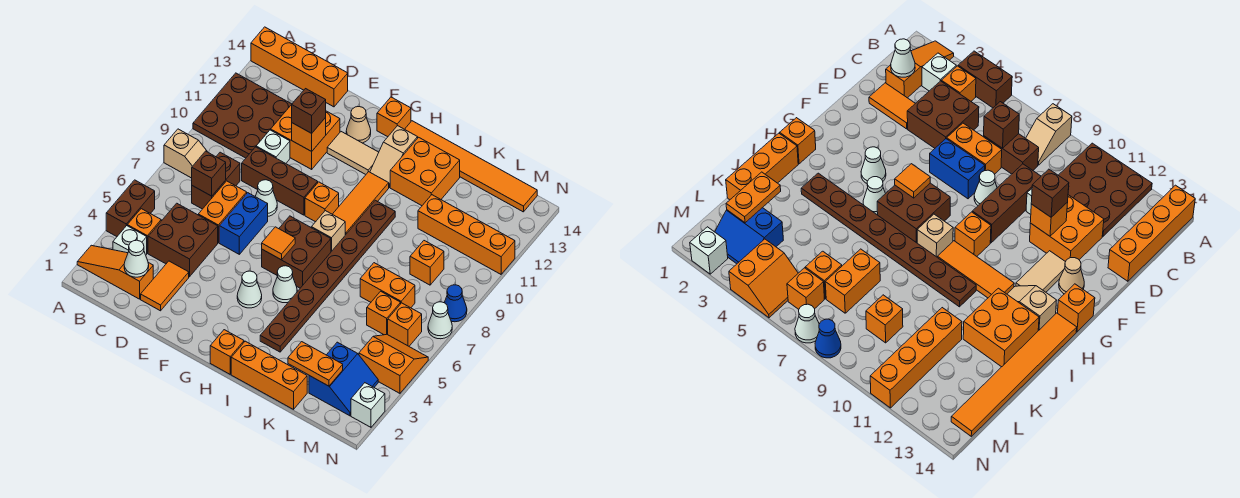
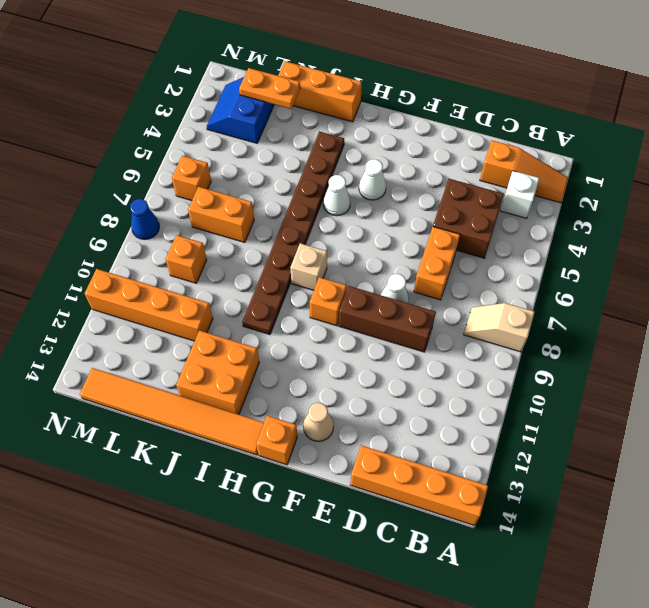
none -> brown 1x2 brick [106,180,155,237]
none -> brown 3x3 plate [193,73,292,158]
none -> orange 1x1 brick [127,209,161,253]
none -> brown 1x2 brick [192,152,240,209]

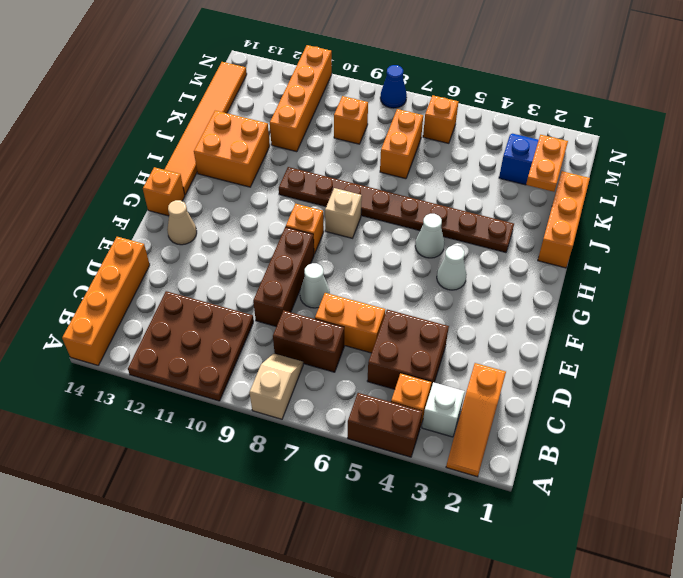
none -> orange 1x2 tile [141,261,189,311]
none -> white 1x1 brick [256,130,290,163]
none -> orange 2x2 brick [271,103,340,169]
none -> blue 1x2 brick [219,193,268,254]

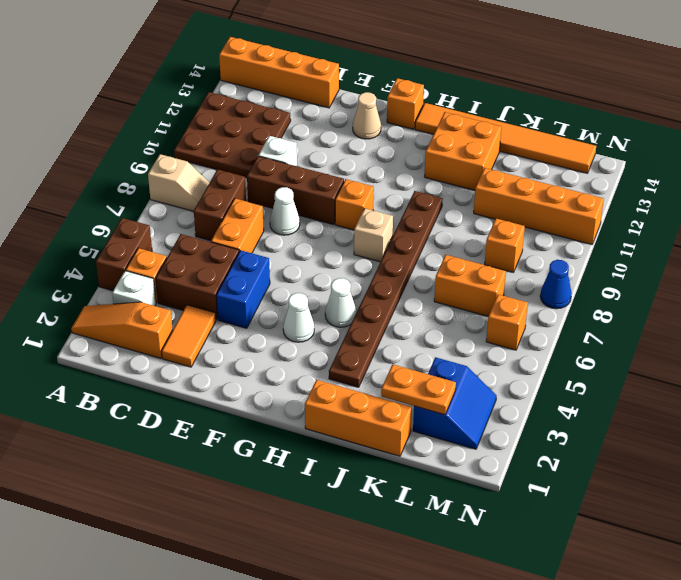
blue 1x2 brick [216,250,270,328] -> blue 1x2 brick moved to [219,193,268,254]
none -> orange 2x2 brick [271,103,340,169]
none -> tan 1x2 tile [327,132,379,174]
none -> brown 2x2 brick [262,216,331,288]
none -> orange 1x1 brick [210,330,244,374]

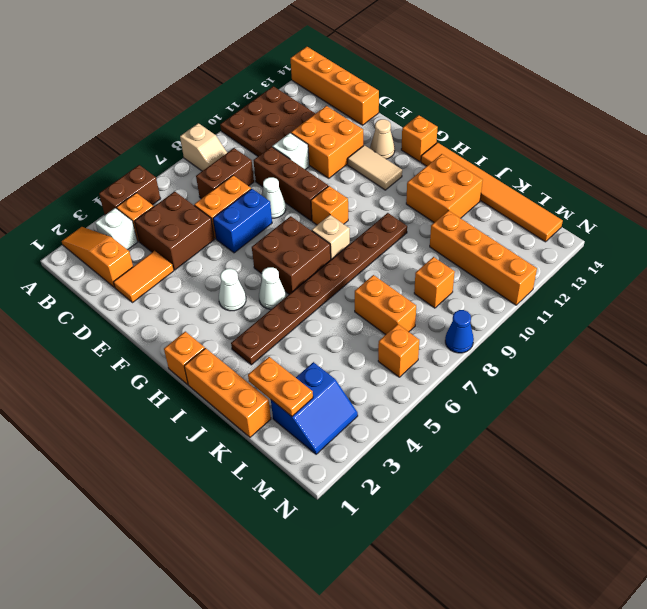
none -> orange 1x3 tile [332,172,389,235]
none -> tan 1x2 slope [370,126,418,187]
none -> orange 1x1 brick [367,291,401,335]
none -> orange 2x2 slope [359,334,428,393]

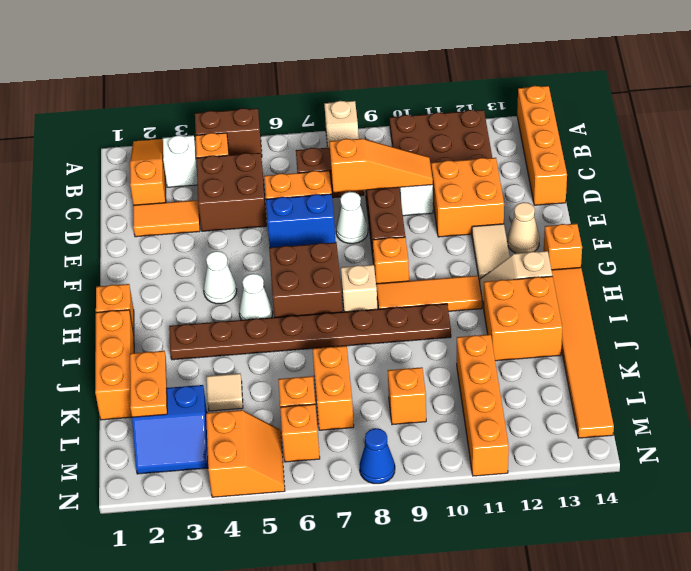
orange 1x3 slope [329,139,433,192] -> none
tan 1x1 tile [207,373,243,411] -> none
none -> white 1x1 brick [351,383,385,427]
none -> white 1x1 cone [428,302,452,339]
none -> white 1x1 cone [124,240,149,277]
none -> brown 1x1 brick [192,151,226,196]

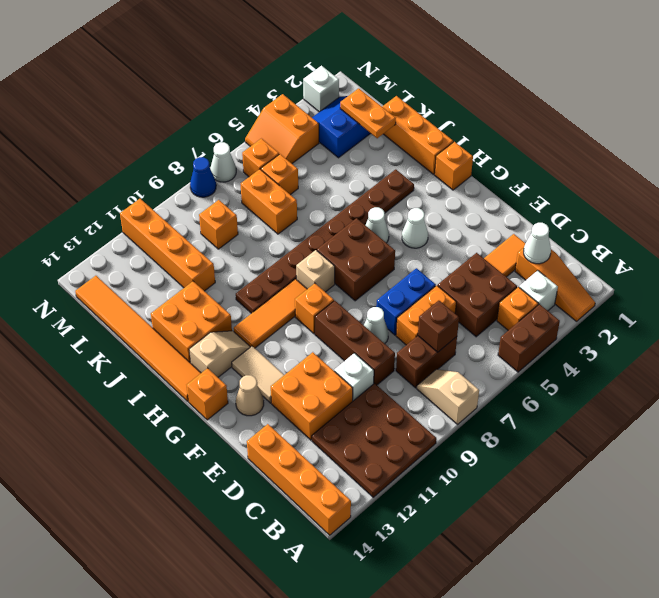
none -> orange 1x1 brick [292,118,326,151]
none -> orange 1x1 tile [262,227,295,260]
none -> brown 1x1 brick [292,89,326,133]

